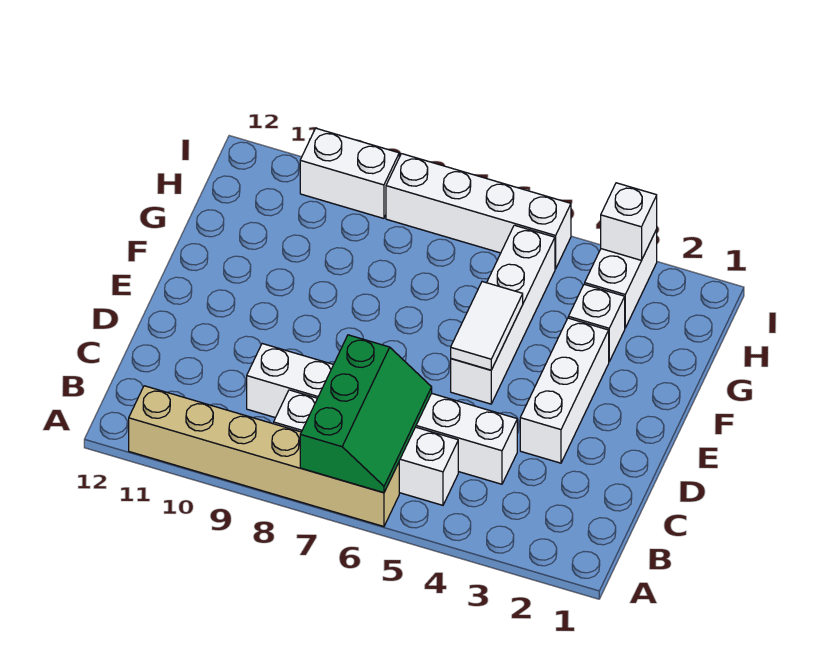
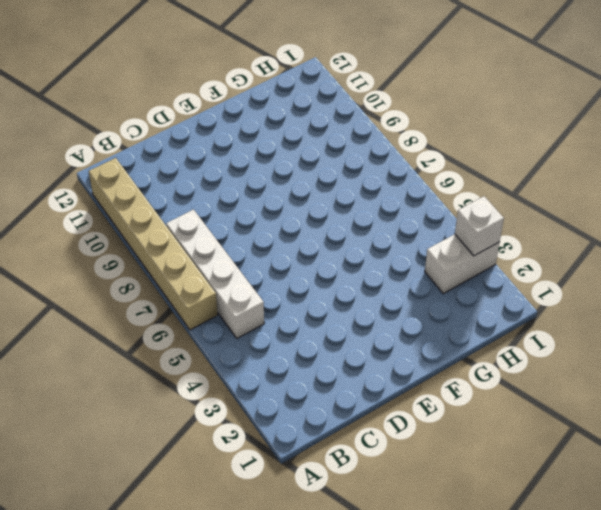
none -> white 1x6 brick [247,344,517,484]
none -> white 1x3 brick [520,318,609,463]
none -> white 1x4 brick [451,225,555,404]

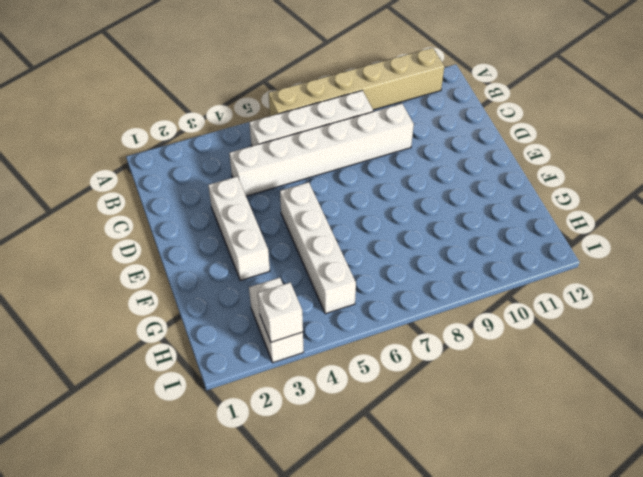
none -> white 1x1 brick [568,284,625,361]
none -> white 1x4 brick [386,154,571,269]
none -> white 1x2 brick [300,128,399,218]

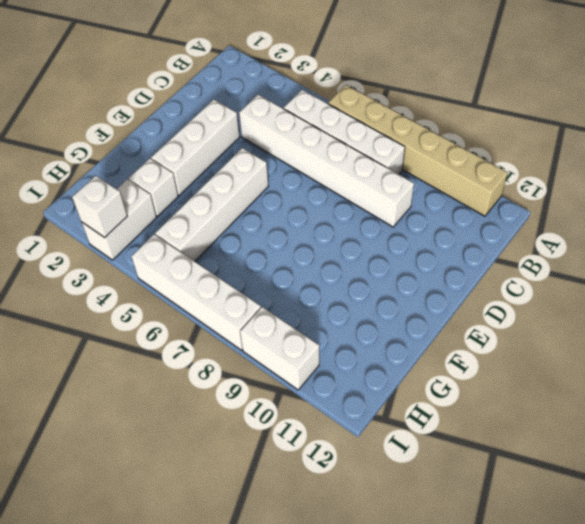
none -> green 2x3 slope [300,335,432,493]
none -> white 1x2 tile [451,282,523,370]

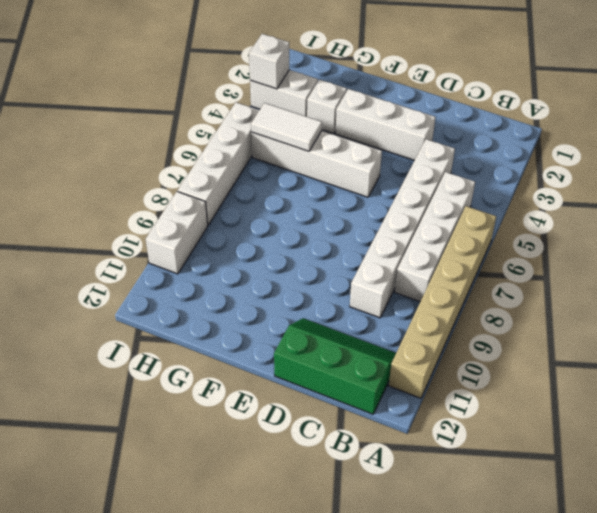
green 2x3 slope [274,318,396,414] -> green 2x3 slope moved to [300,335,432,493]
white 1x2 tile [251,103,322,151] -> white 1x2 tile moved to [451,282,523,370]

